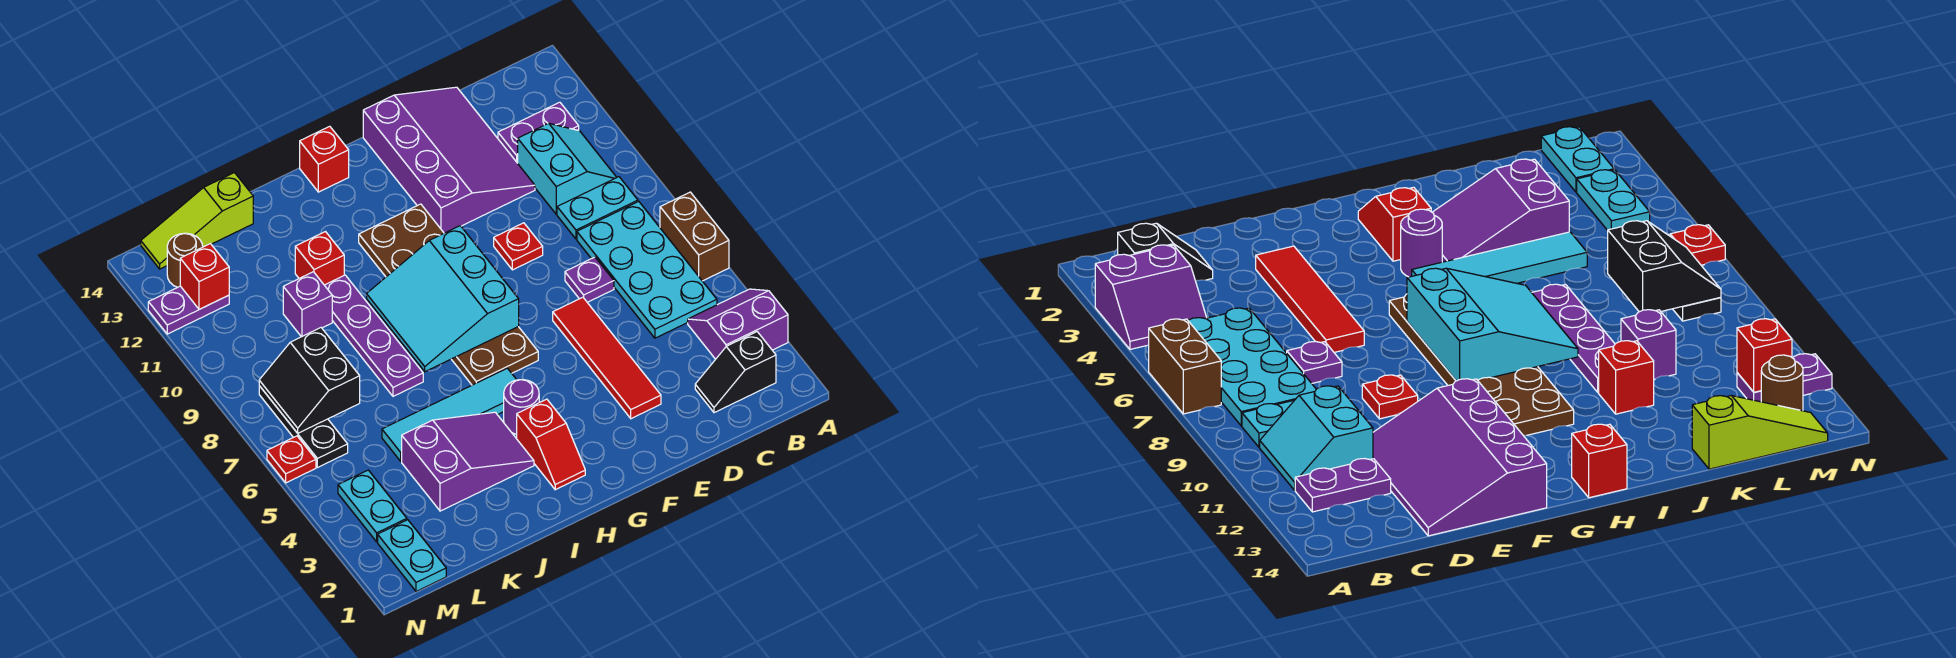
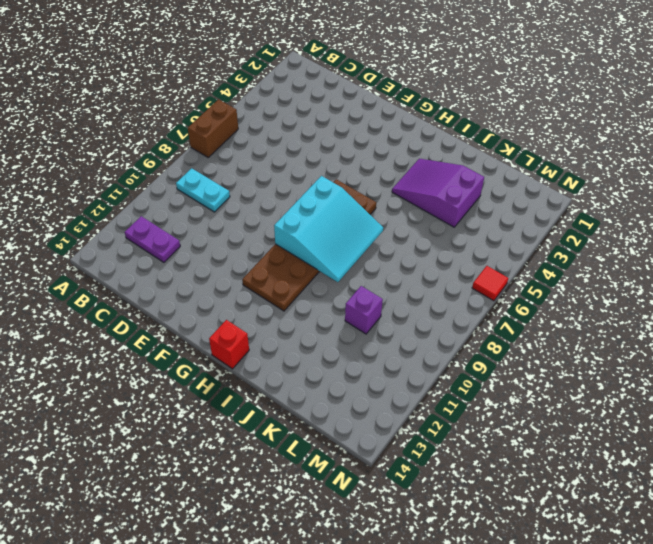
red 1x1 tile [472,266,508,301] -> red 1x1 plate [267,436,316,483]
none -> purple 2x2 slope [688,289,788,359]
none -> black 1x2 slope [695,332,776,413]
none -> cyan 2x4 plate [577,201,717,338]
none -> cyan 2x2 slope [518,123,617,214]

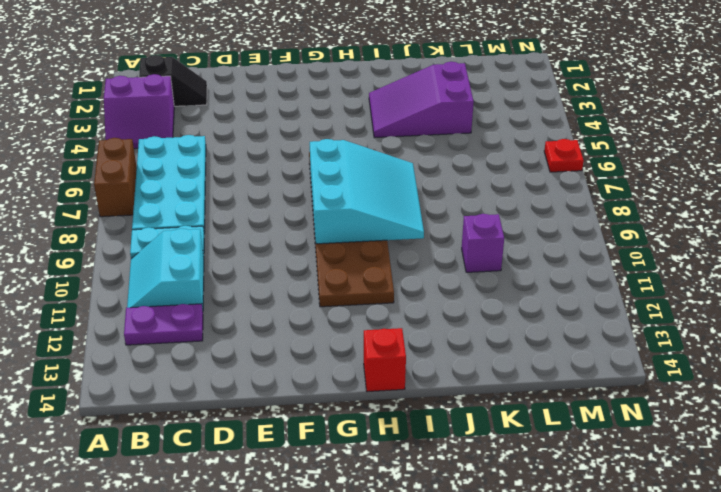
none -> purple 1x1 plate [565,257,614,302]
none -> purple 3x4 slope [363,87,535,233]
none -> red 1x4 tile [553,297,661,419]
none -> red 1x1 plate [494,223,543,270]

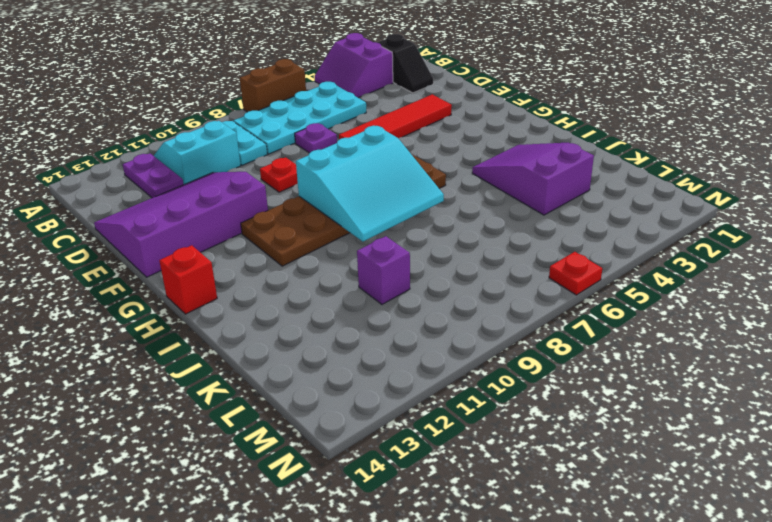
none -> red 1x2 slope [517,399,585,490]
none -> purple 1x1 round brick [504,380,539,434]
none -> cyan 1x4 tile [382,368,517,461]
none -> purple 1x4 plate [325,275,423,396]

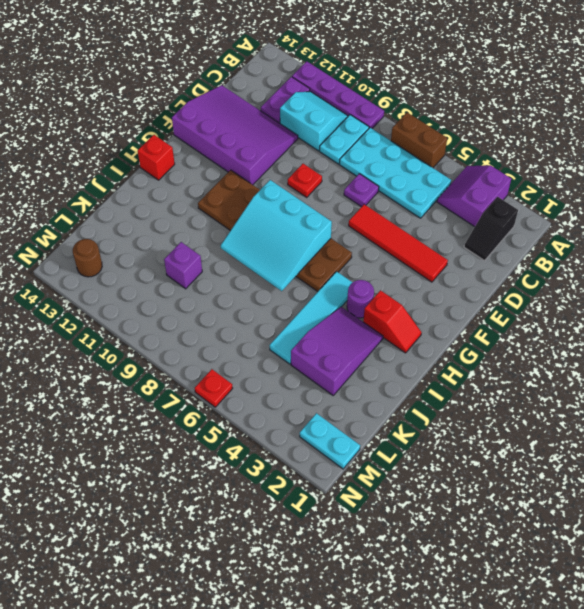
purple 1x4 plate [292,61,384,128] -> purple 1x4 plate moved to [325,275,423,396]
none -> red 1x1 brick [295,232,344,285]
none -> lime 1x3 slope [141,173,253,269]
none -> cyan 1x2 plate [338,470,407,542]
none -> black 1x3 plate [259,386,348,467]

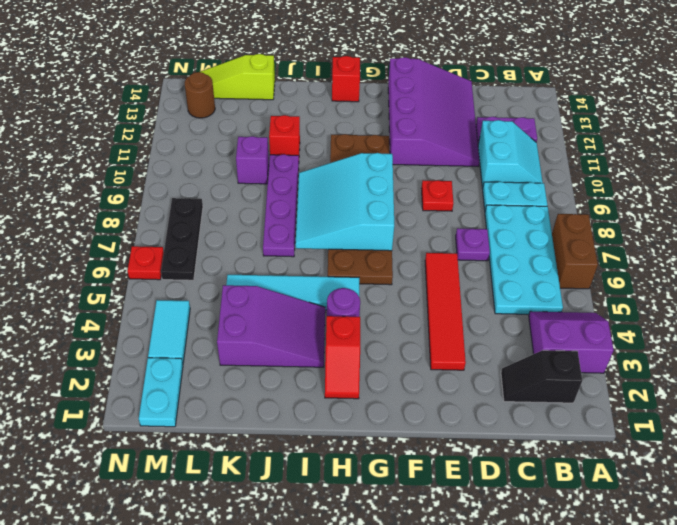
cyan 1x2 tile [148,300,190,363] -> cyan 1x2 plate [338,470,407,542]
none -> purple 1x2 plate [148,286,229,334]
none -> black 2x2 slope [259,328,360,433]
none -> red 1x1 brick [180,244,229,309]

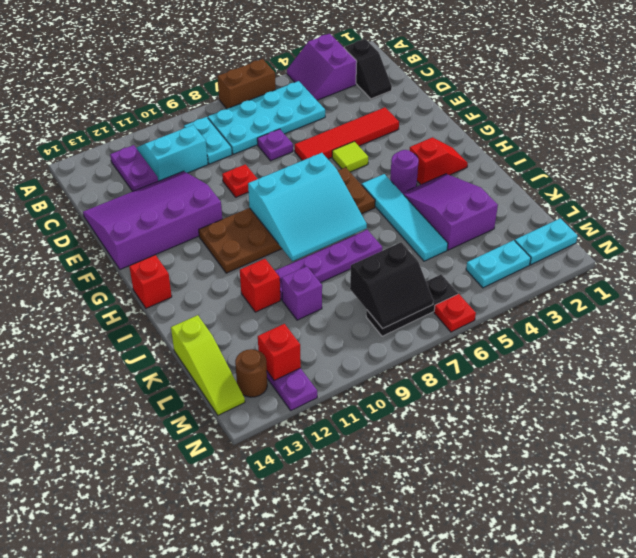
lime 1x1 tile [332,141,368,172] -> none

